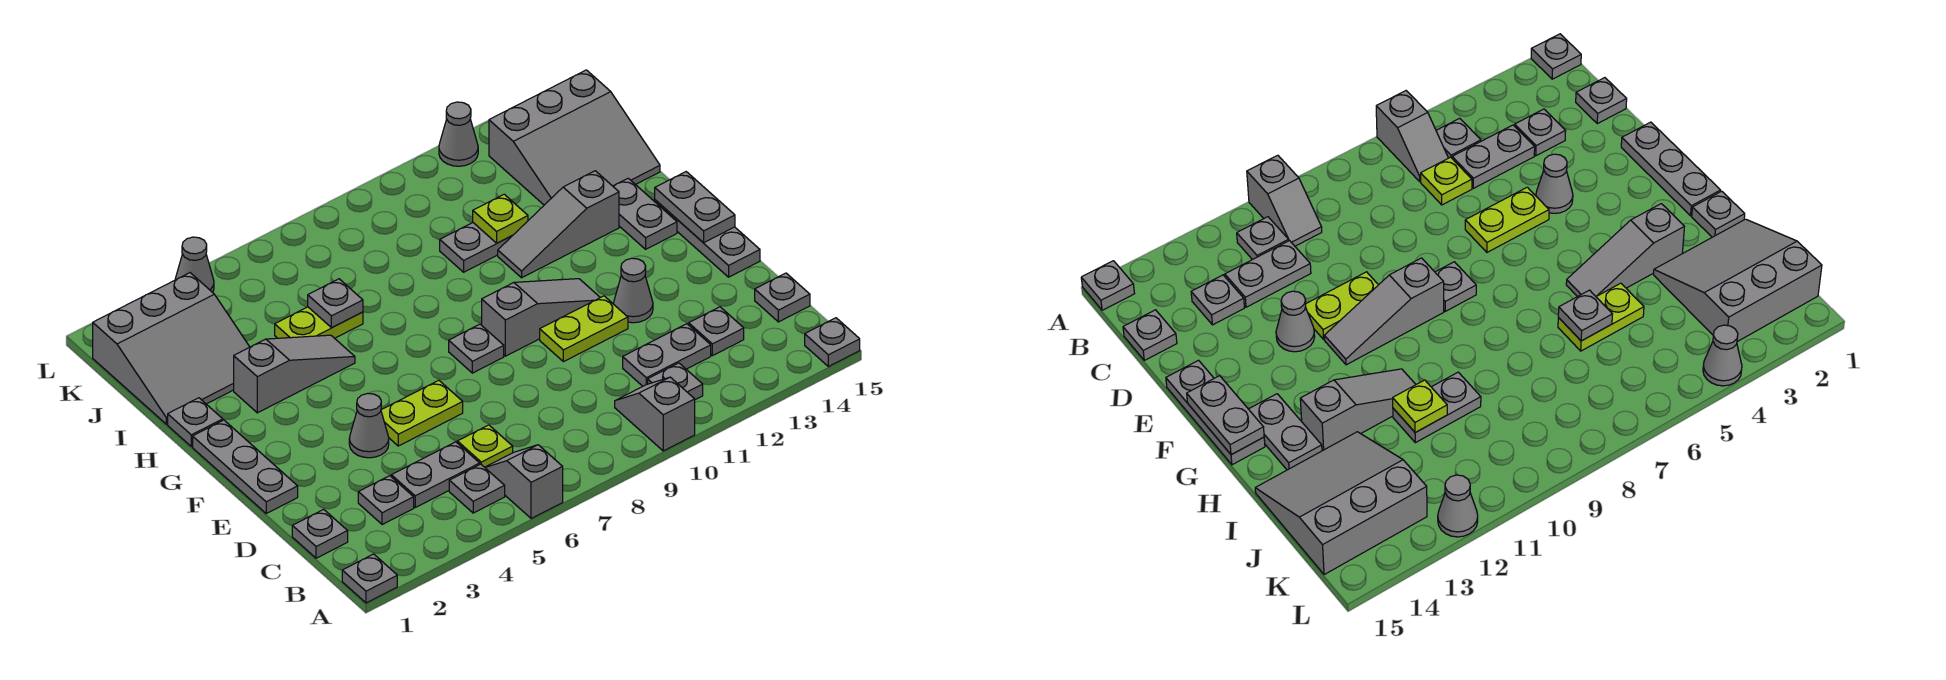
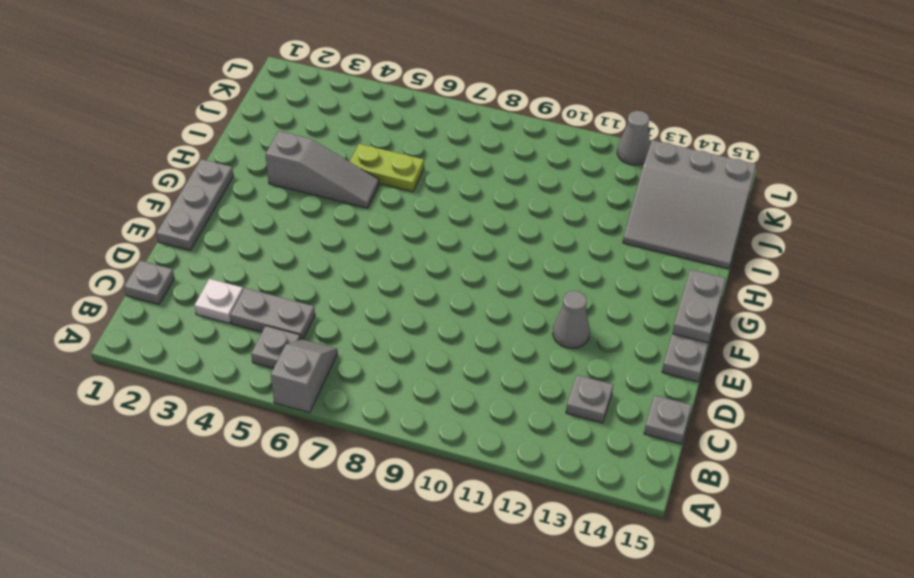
white 1x1 plate [195,279,243,323] -> grey 1x1 plate [358,476,414,525]
none -> grey 1x1 plate [342,554,397,603]
none -> grey 1x2 slope [615,377,695,451]
none -> grey 1x1 plate [805,318,860,367]
none -> grey 1x1 plate [648,363,703,400]

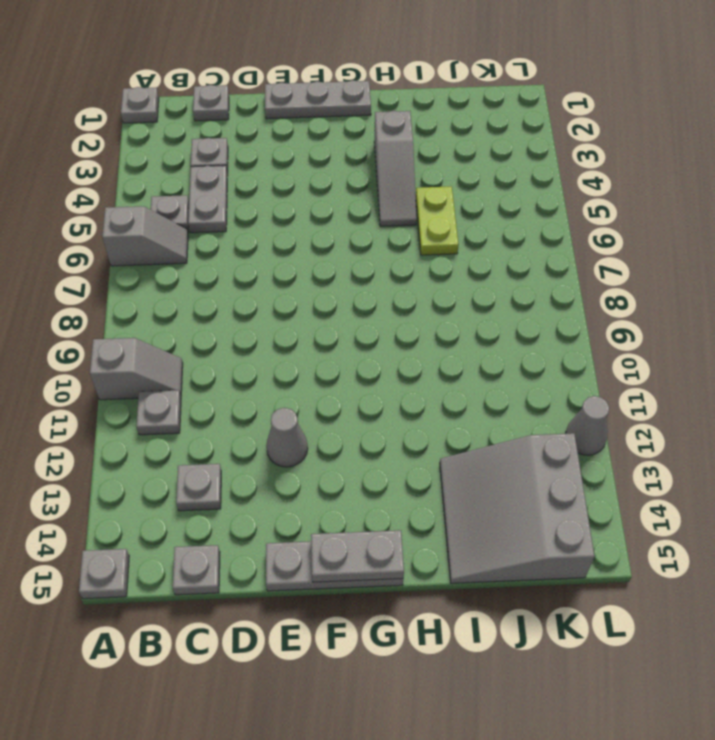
none -> lime 1x1 plate [457,425,513,467]
none -> grey 1x2 plate [623,324,711,386]
none -> grey 1x1 cone [349,393,389,458]
none -> lime 1x2 plate [381,380,463,446]

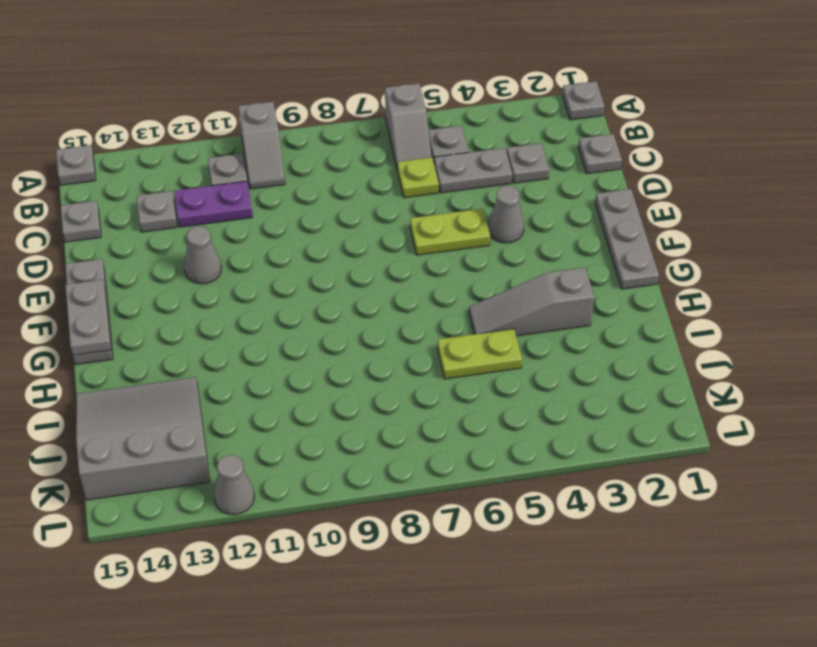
purple 1x2 plate [174,181,253,227] -> grey 1x2 plate [623,324,711,386]
none -> lime 1x2 plate [540,296,628,362]
none -> grey 1x1 plate [449,324,504,373]
none -> grey 1x3 slope [482,279,600,356]
none -> grey 1x2 plate [613,178,677,249]

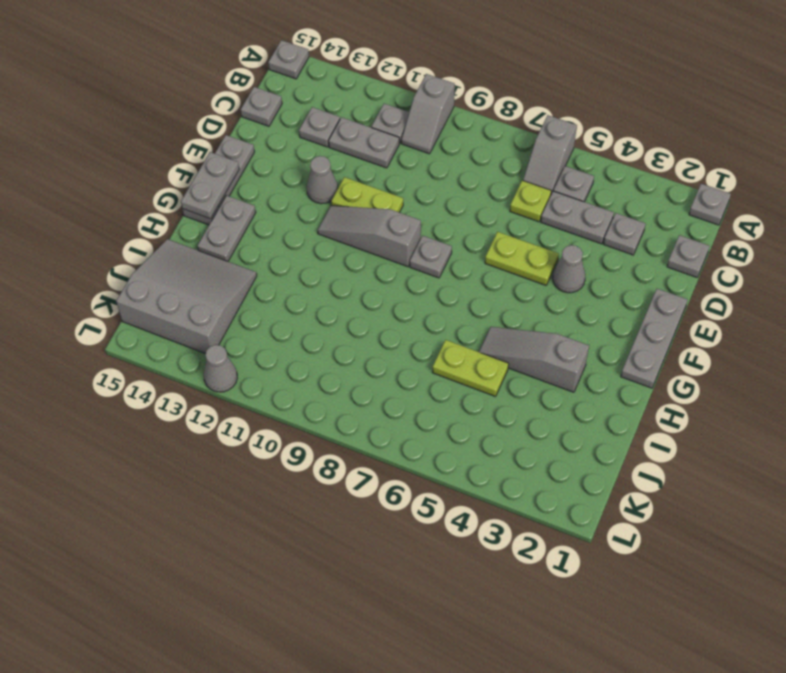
none -> grey 1x1 plate [168,398,223,447]
none -> grey 1x3 slope [498,171,619,278]
none -> grey 3x3 slope [93,273,249,424]
none -> grey 1x2 plate [440,223,513,272]

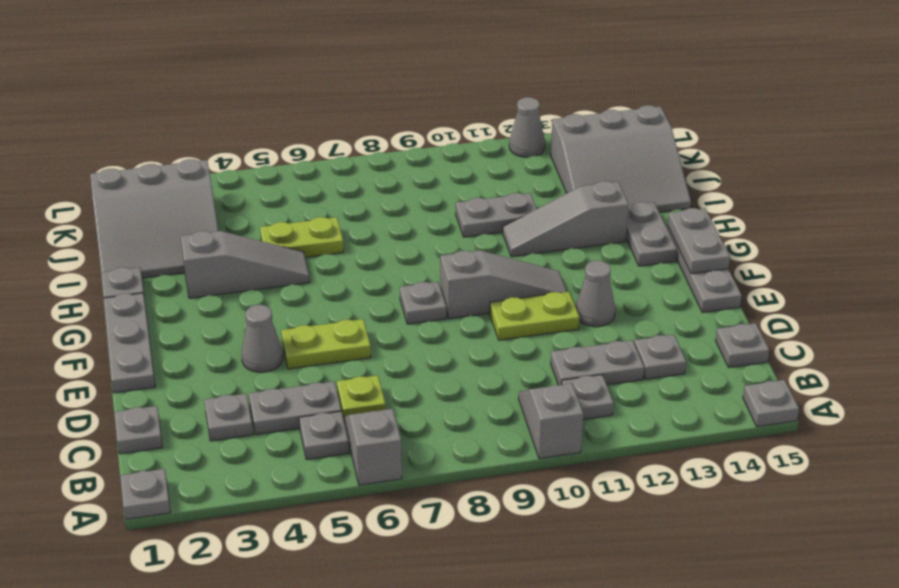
none -> grey 1x1 cone [175,237,214,292]
none -> grey 1x1 plate [308,279,363,328]
none -> lime 1x1 plate [473,194,528,243]

